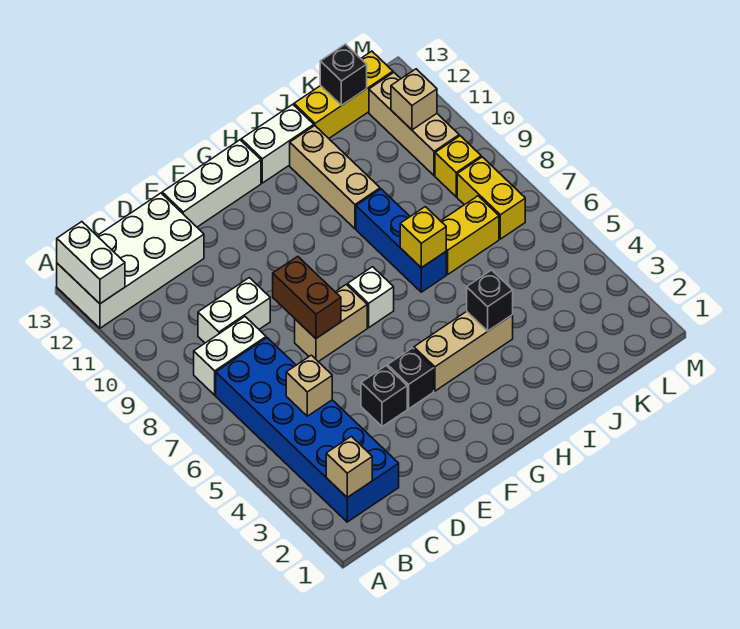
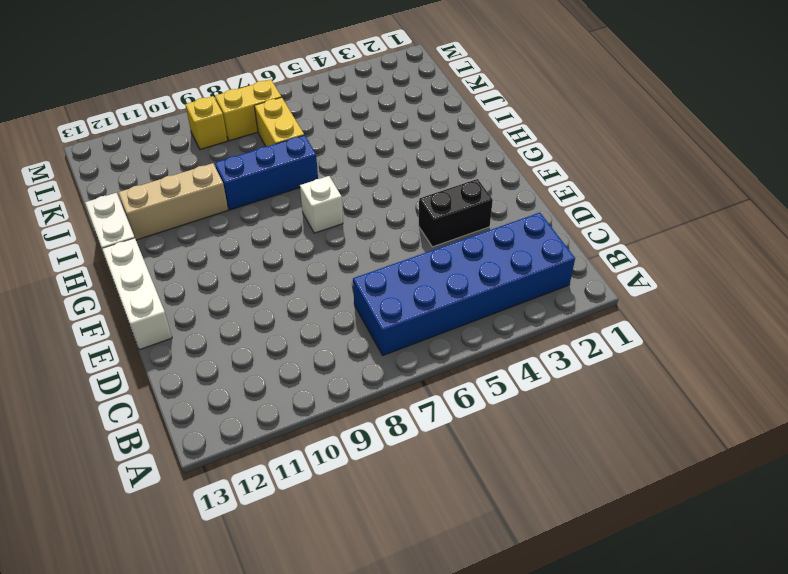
black 1x2 brick [418,179,493,247] -> black 1x1 brick [361,366,407,427]
none -> white 2x4 brick [57,193,204,328]
none -> white 1x2 brick [194,317,266,395]
none -> white 1x2 brick [198,278,270,343]

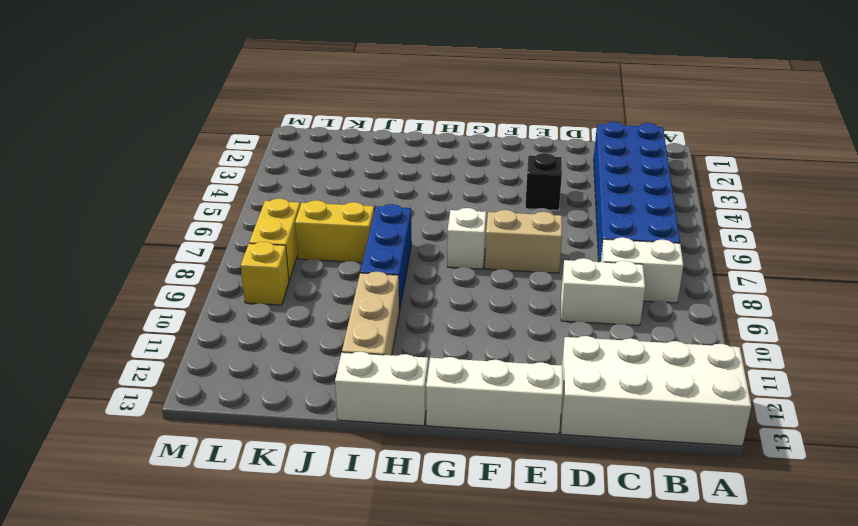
none -> black 1x1 brick [387,348,434,409]
none -> tan 1x3 brick [414,311,513,391]
none -> yellow 1x3 brick [294,51,393,138]

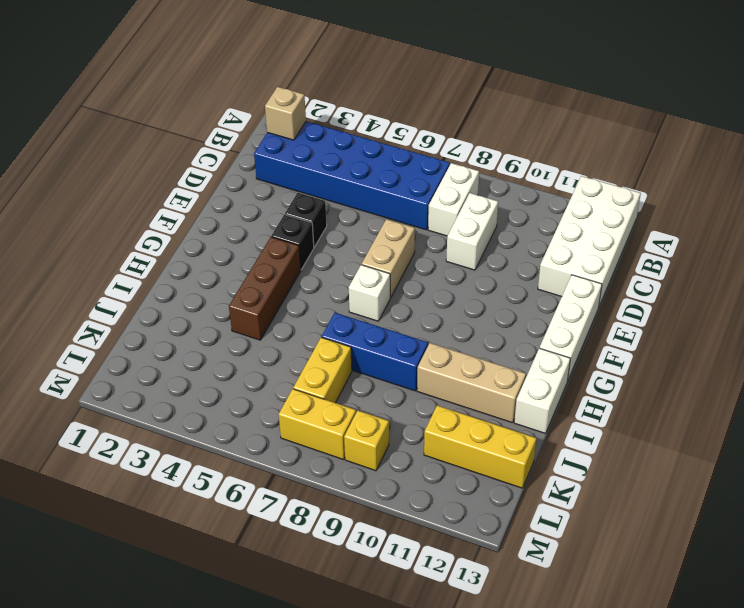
brown 1x3 brick [229,237,301,340] -> tan 1x3 brick [414,311,513,391]
yellow 1x3 brick [424,406,536,488] -> yellow 1x3 brick turned to [294,51,393,138]
none -> tan 1x3 brick [369,73,459,176]
none -> white 1x2 brick [57,222,125,304]
none -> tan 1x1 brick [286,355,332,416]

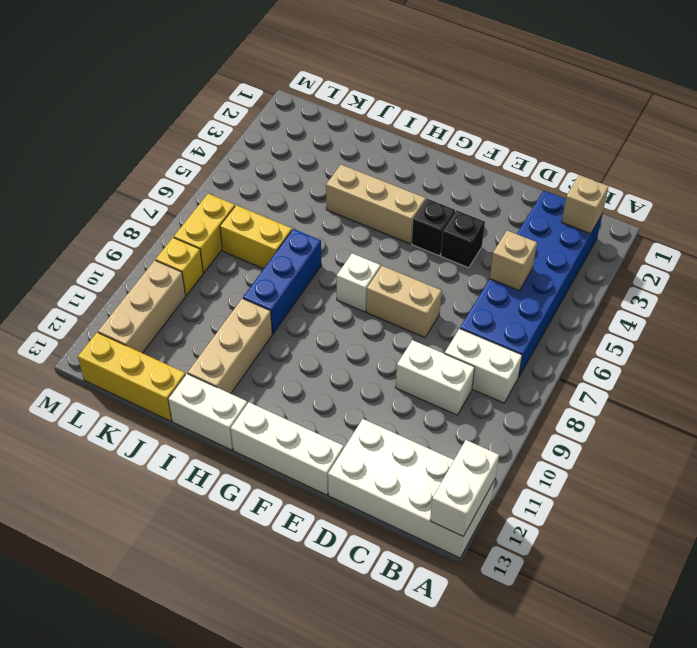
none -> brown 1x2 brick [273,256,341,338]
none -> black 1x1 brick [467,270,513,331]
none -> yellow 1x1 brick [400,207,446,268]

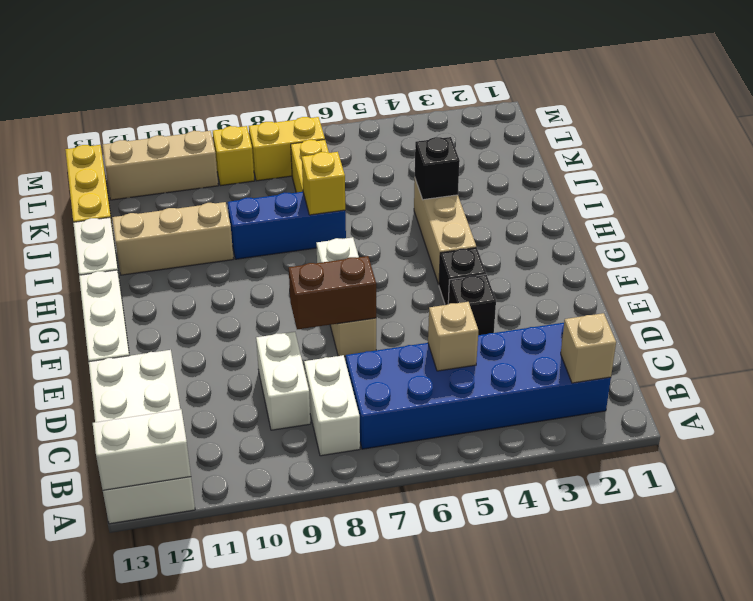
none -> black 1x1 brick [320,44,367,105]
none -> tan 1x1 brick [391,69,437,130]

